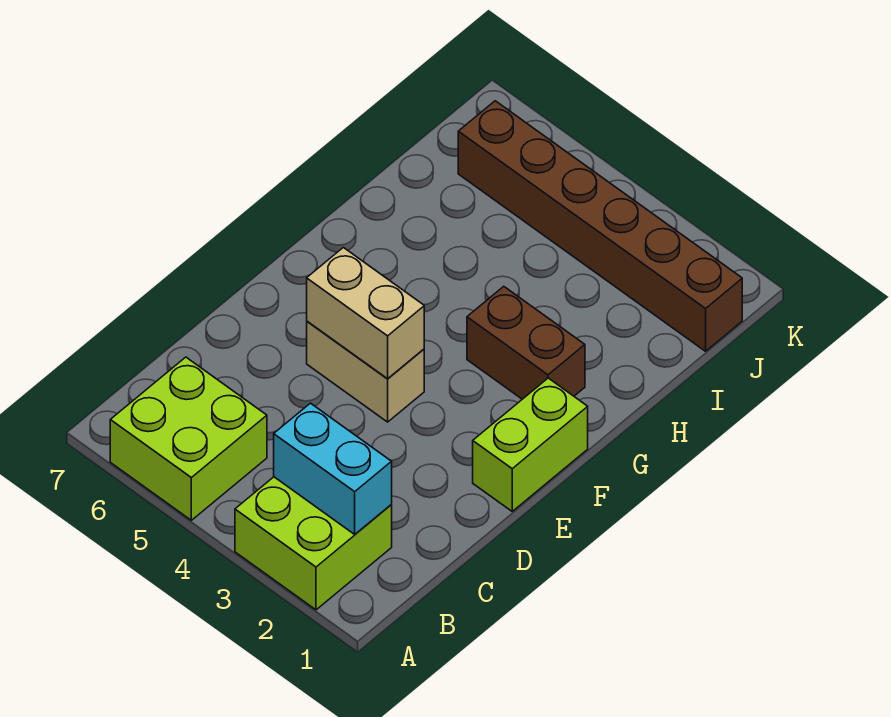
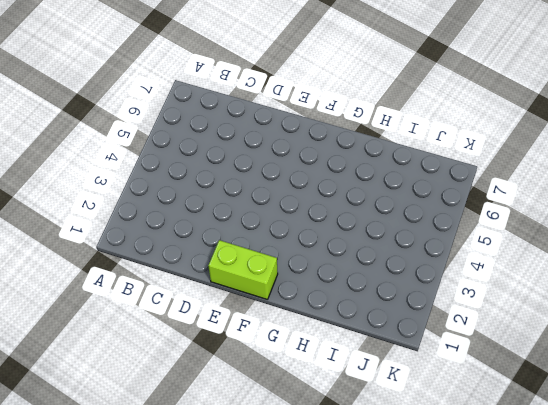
none -> lime 2x2 brick [235,477,392,610]
none -> lime 2x2 brick [110,357,267,520]

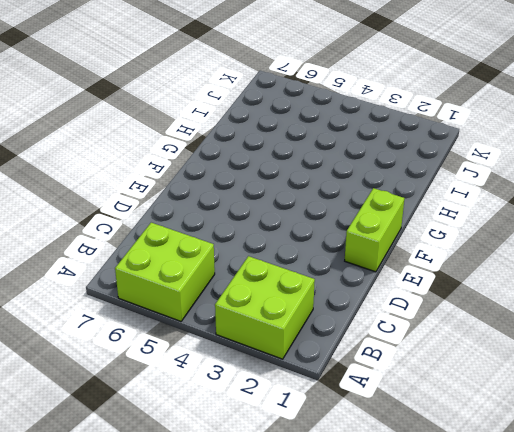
none -> tan 1x2 brick [307,321,424,422]
none -> brown 1x2 brick [467,286,585,399]

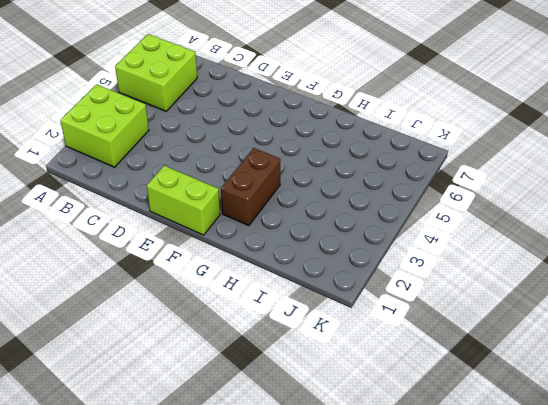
none -> tan 1x2 brick [307,321,424,422]
none -> brown 1x6 brick [458,101,742,351]

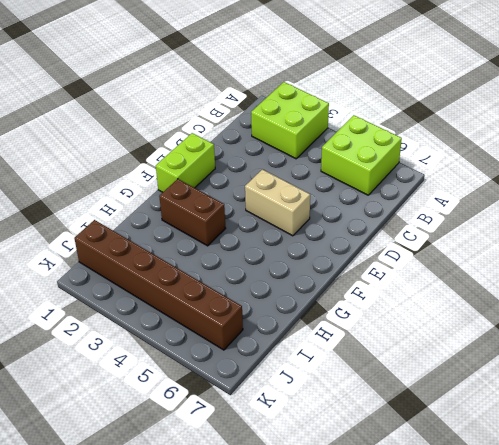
none -> cyan 1x2 brick [274,403,392,534]
none -> tan 1x2 brick [307,248,424,379]

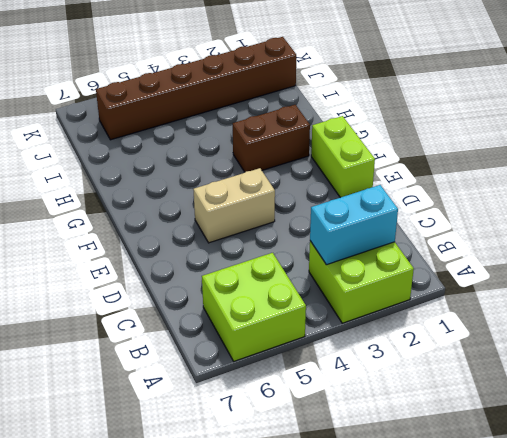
none -> tan 1x2 brick [307,248,424,379]

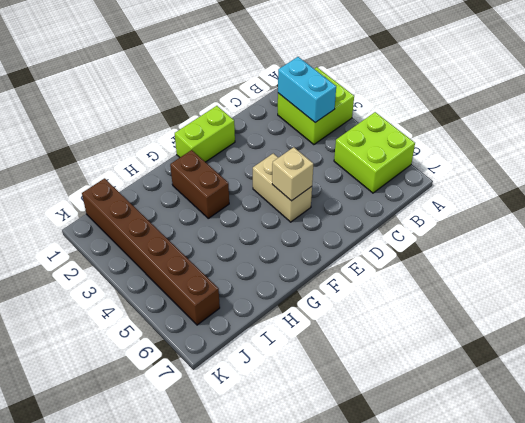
tan 1x1 brick [272,147,313,201] -> tan 1x2 brick [307,248,424,379]

